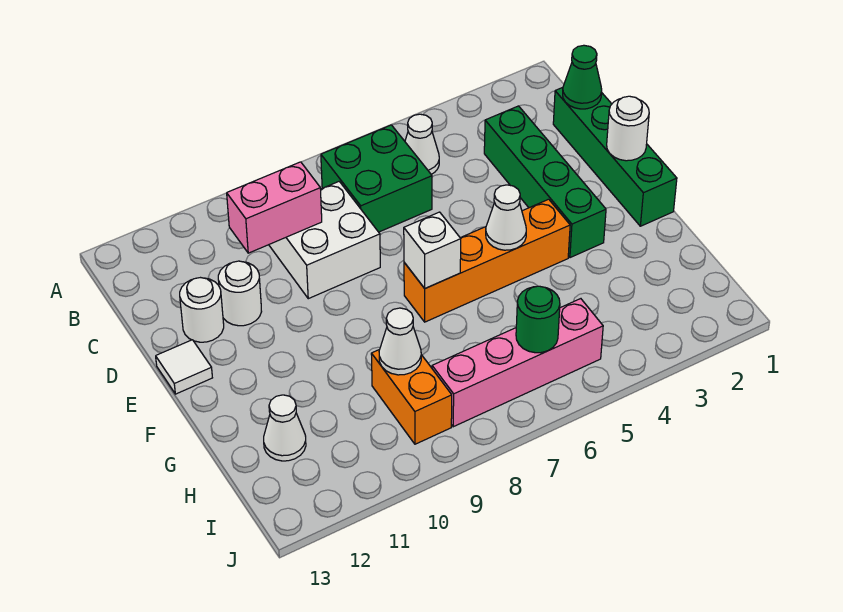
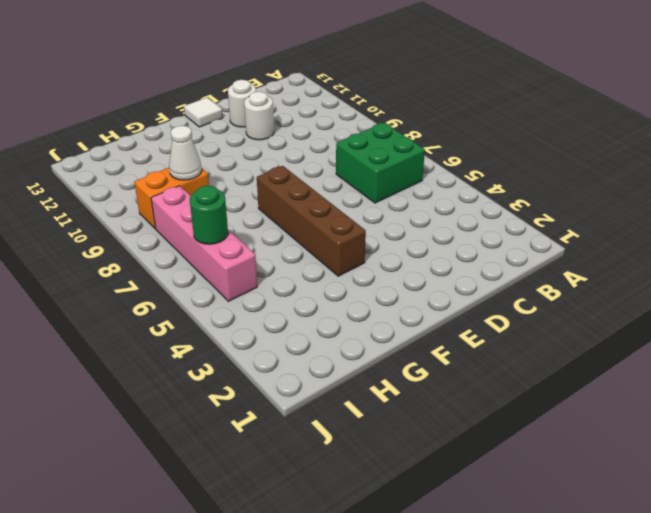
brown 1x4 brick [257,166,366,276] -> orange 1x4 brick [404,199,570,322]
none -> white 1x1 cone [405,114,439,174]
none -> green 1x4 brick [553,87,677,226]
none -> green 1x4 brick [484,106,606,258]

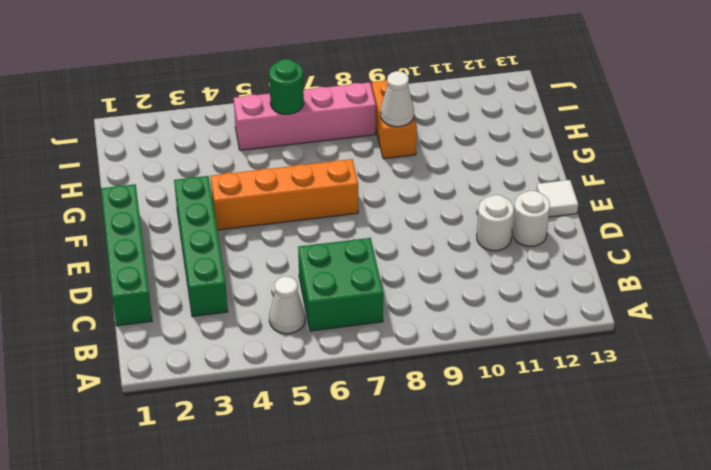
none -> white 2x2 brick [269,182,380,299]
none -> white 1x1 cone [264,395,306,461]
none -> green 1x1 cone [563,45,602,109]

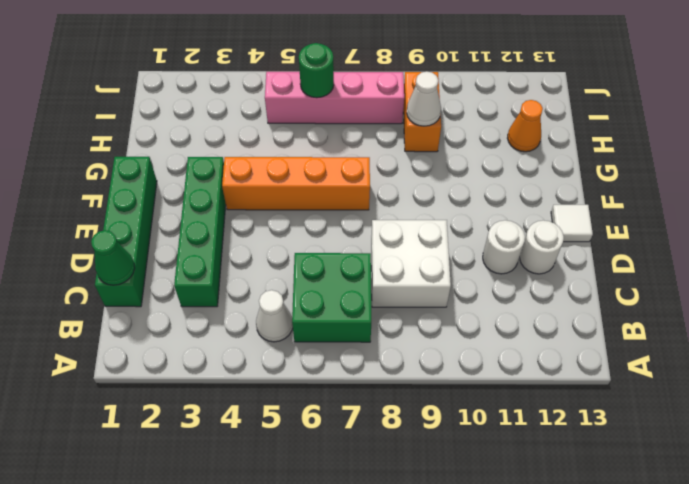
orange 1x1 cone [507,100,543,152] -> white 1x1 cone [264,395,306,461]
none -> pink 1x2 brick [227,162,322,253]
none -> white 1x1 round brick [607,96,649,161]
none -> white 1x1 cone [486,185,526,250]

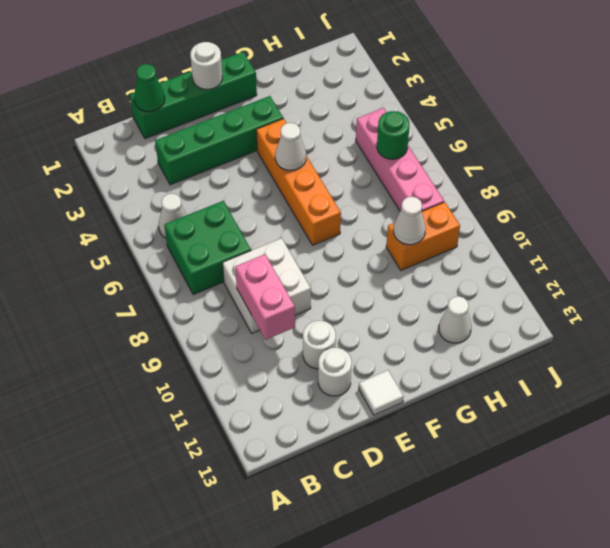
none -> white 1x1 brick [404,212,461,288]

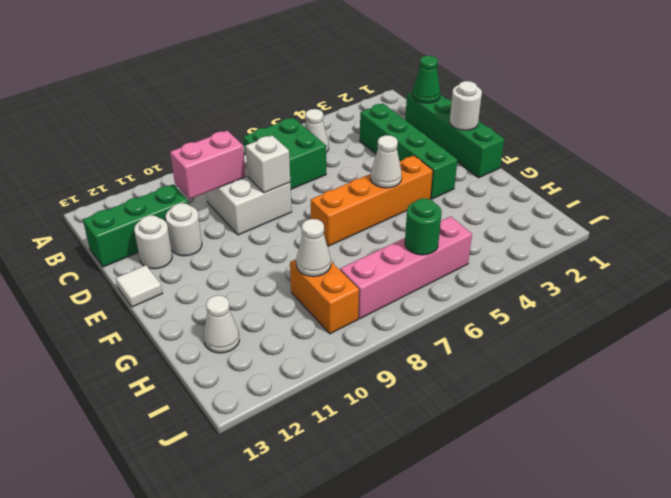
green 1x3 brick [83,184,189,267] -> none
white 1x1 brick [245,135,290,193] -> white 1x1 brick moved to [404,212,461,288]

